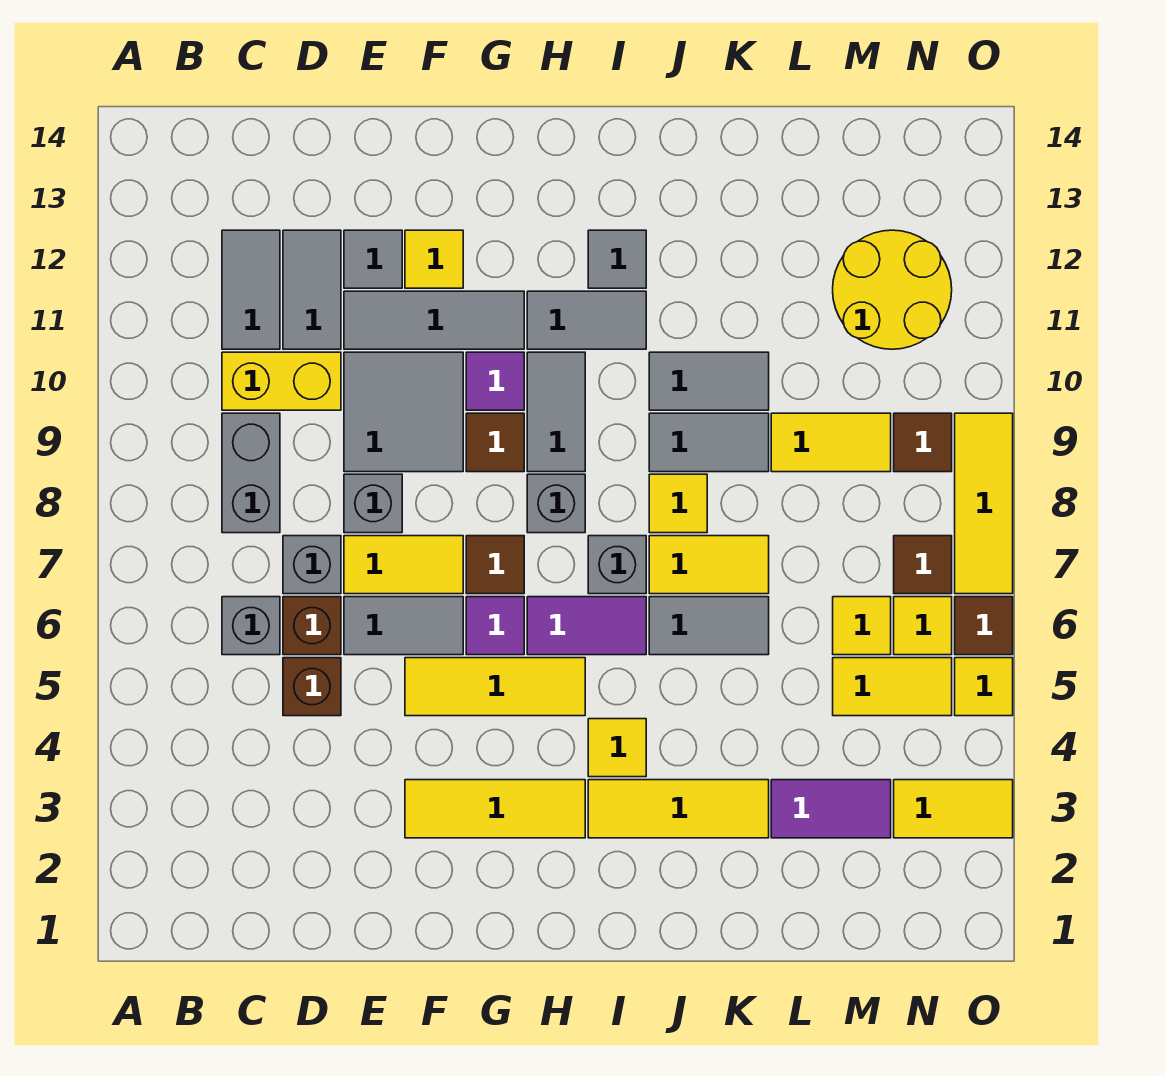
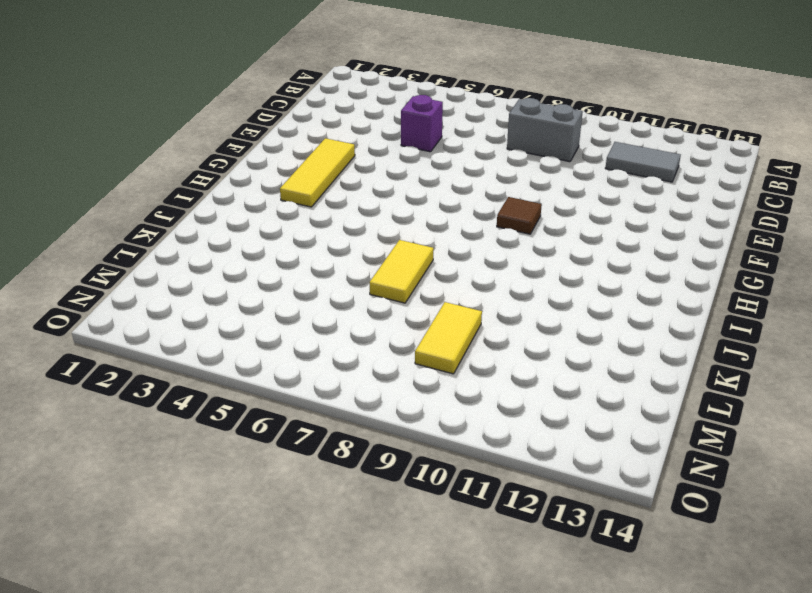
purple 1x1 brick [401,95,443,152] -> brown 1x1 brick [283,658,341,716]
none -> grey 1x1 brick [222,597,280,655]
none -> yellow 1x2 brick [222,352,341,410]
none -> brown 1x1 brick [283,597,341,655]
none -> grey 1x1 brick [283,536,341,594]

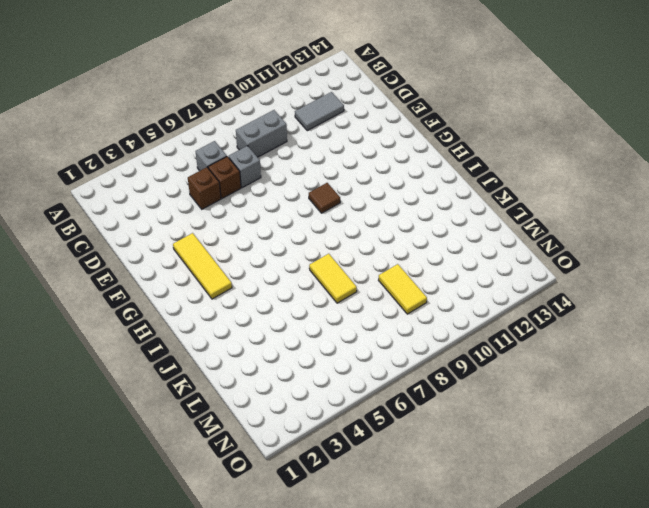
none -> yellow 1x2 brick [222,352,341,410]
none -> grey 1x2 tile [283,230,341,349]
none -> grey 1x2 tile [344,597,463,655]
none -> yellow 1x2 tile [344,536,463,594]

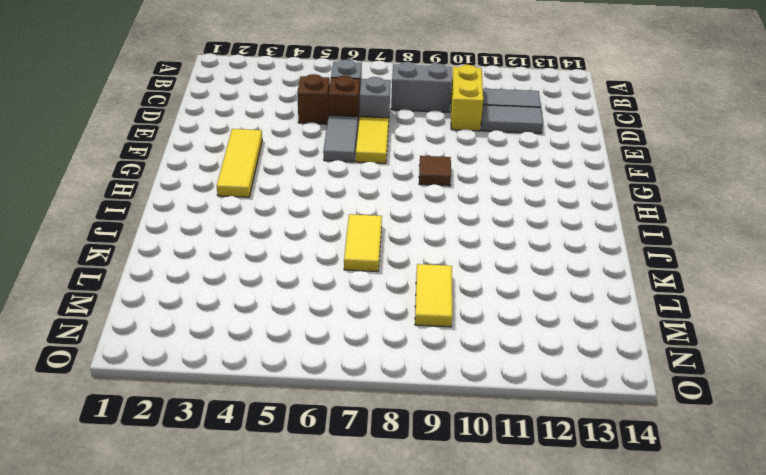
none -> grey 1x1 brick [344,474,402,533]
none -> grey 2x2 tile [344,352,463,472]
none -> grey 1x3 tile [344,291,524,349]
none -> grey 1x1 tile [344,230,402,288]

